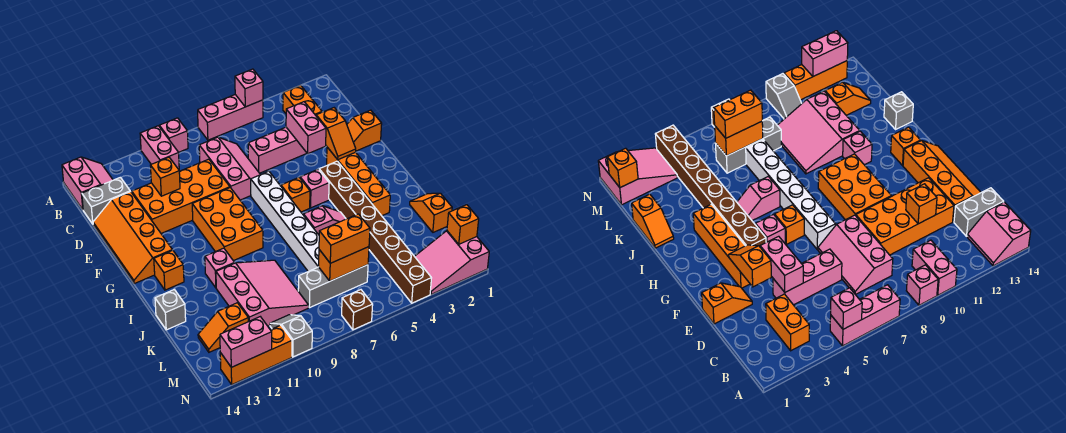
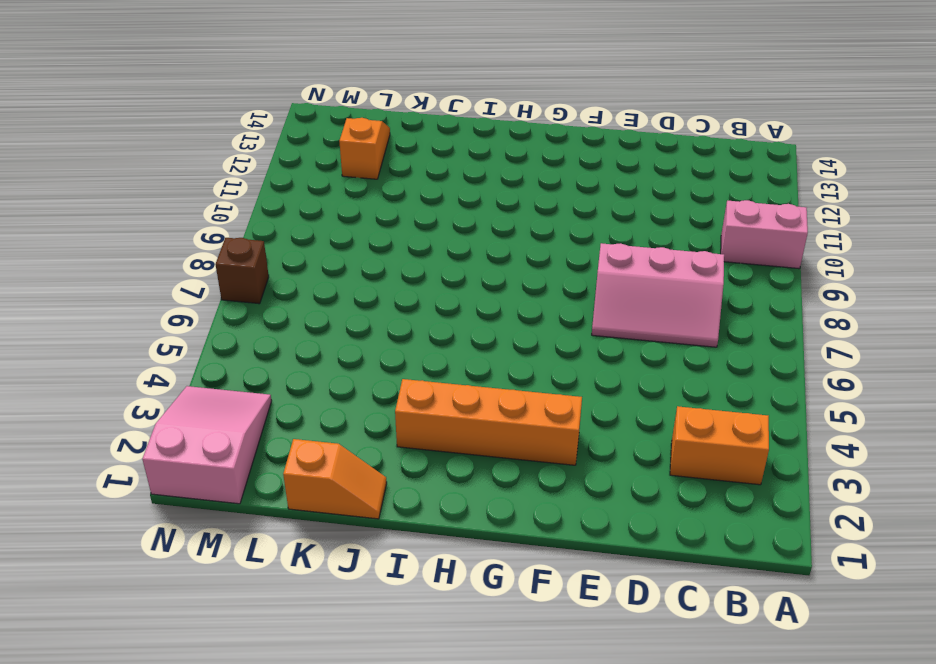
none -> pink 1x3 brick [198,95,263,140]
none -> pink 1x1 brick [159,118,188,152]
none -> pink 2x2 slope [62,157,113,209]
none -> grey 1x2 brick [82,177,130,224]

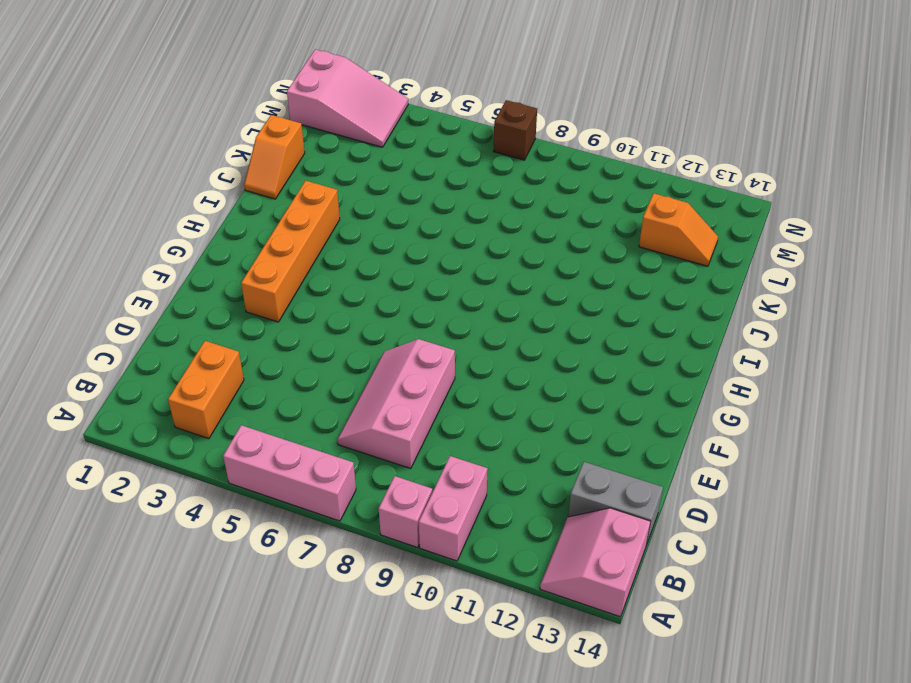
none -> pink 1x3 brick [248,127,307,173]
none -> orange 2x4 brick [132,159,230,233]
none -> orange 2x4 slope [93,192,172,284]
none -> orange 1x2 slope [347,110,382,151]

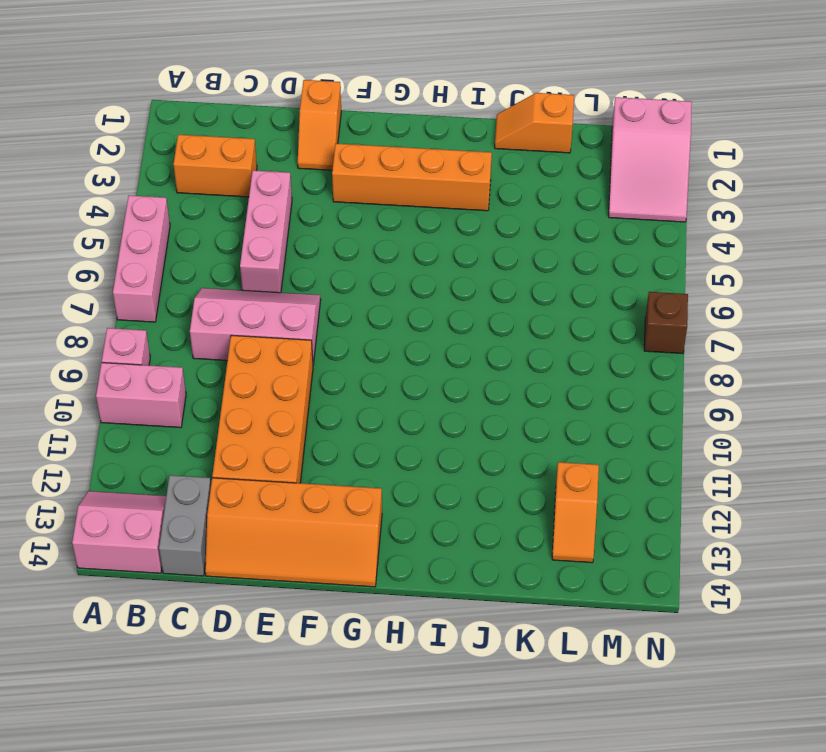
none -> white 1x6 brick [251,171,319,271]
none -> orange 2x3 brick [192,188,263,261]
none -> brown 1x8 brick [319,161,431,303]
none -> pink 1x1 brick [300,169,329,208]

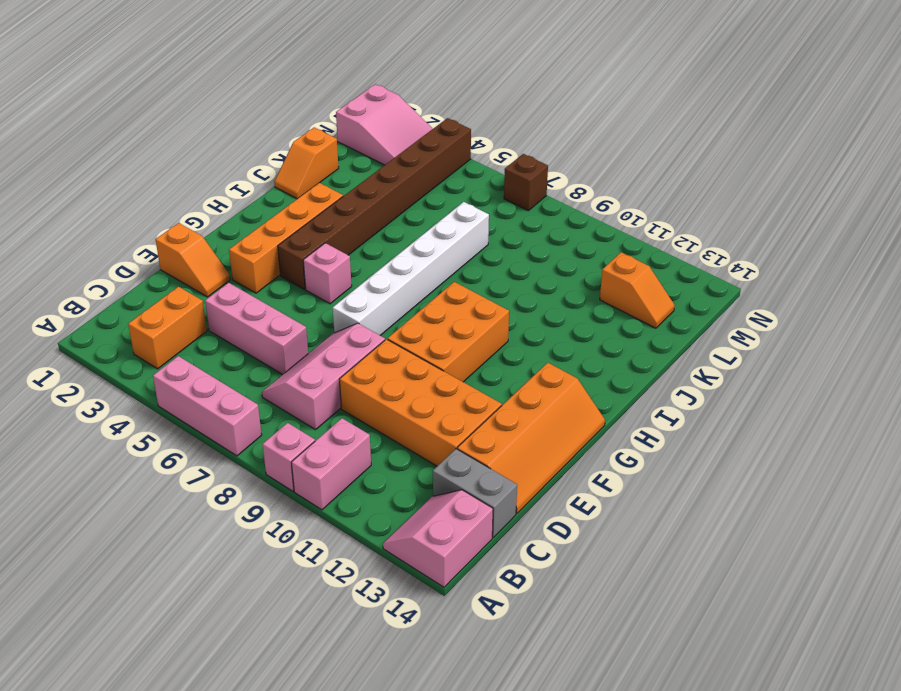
none -> orange 1x1 brick [281,178,310,212]
none -> orange 1x1 brick [154,250,184,290]
none -> pink 1x2 slope [304,206,346,235]
none -> pink 1x1 brick [205,248,235,288]

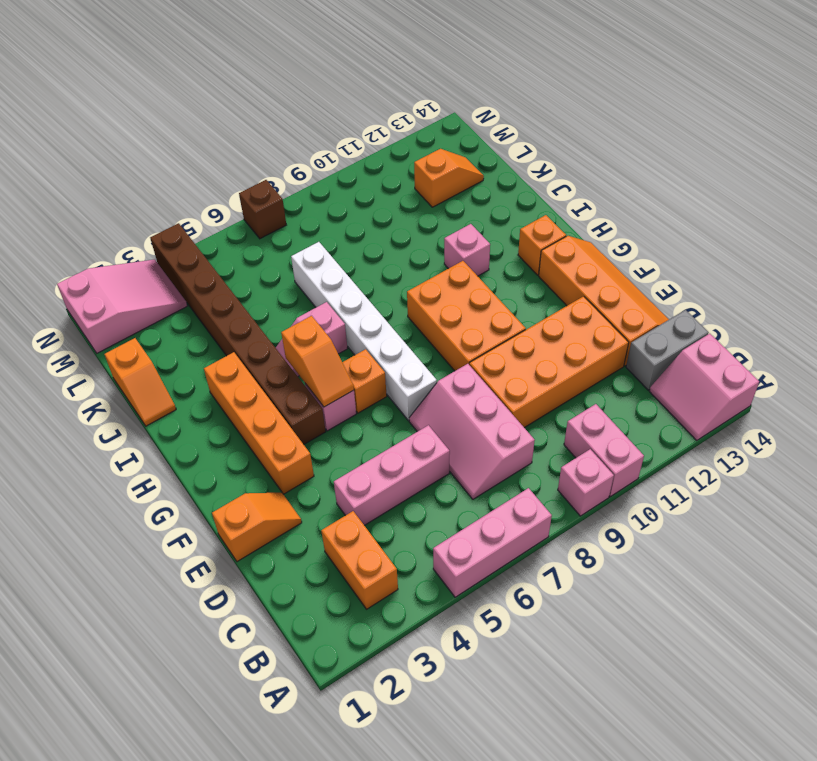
orange 1x2 slope [281,316,354,407] -> orange 1x2 slope turned to [316,108,356,160]
none -> pink 3x3 slope [216,260,309,326]
none -> grey 1x1 brick [155,290,186,330]
none -> grey 1x3 brick [298,265,368,308]
none -> grey 1x2 slope [270,315,312,357]

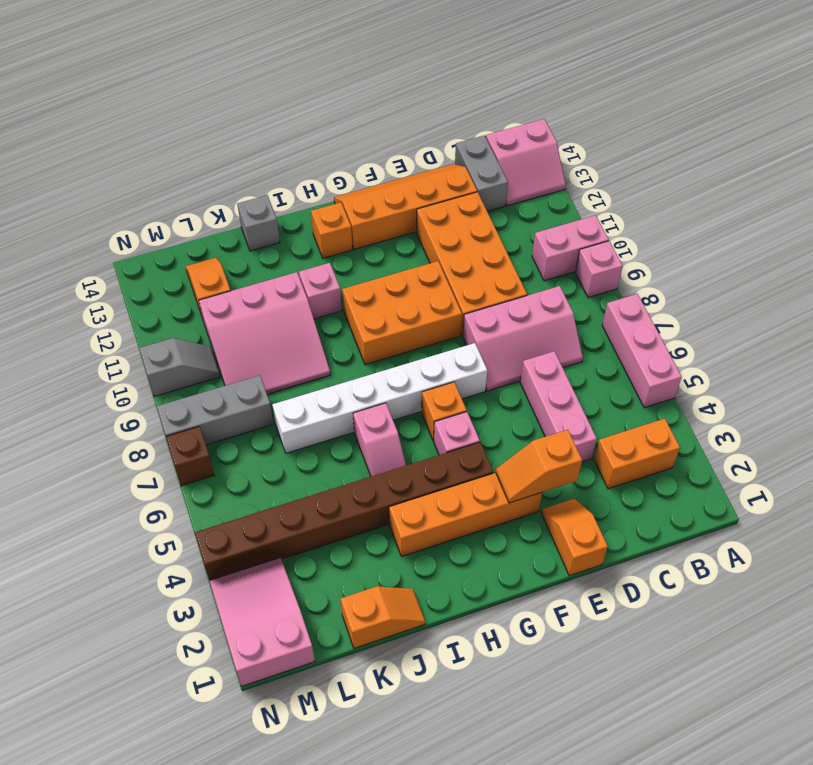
grey 1x3 brick [157,375,274,445] -> grey 1x3 brick turned to [298,265,368,308]
none -> orange 1x3 brick [220,325,292,385]
none -> pink 1x1 brick [235,69,263,107]
none -> pink 1x2 brick [286,102,326,154]
none -> orange 1x1 brick [150,157,180,196]

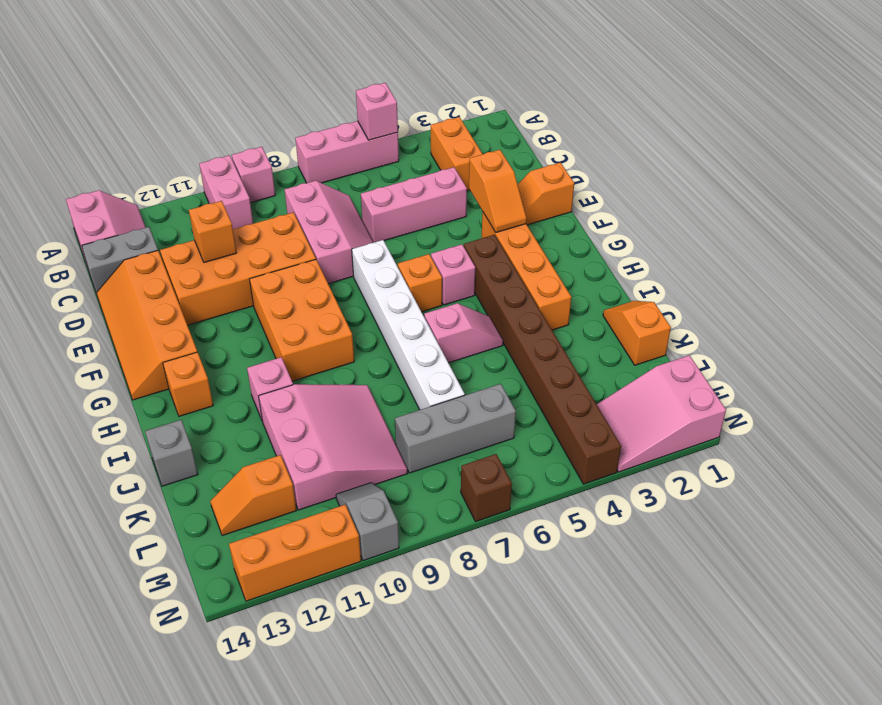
none -> pink 1x2 brick [286,102,326,154]
none -> orange 1x2 brick [319,247,369,281]
none -> orange 1x1 brick [447,205,479,244]
none -> pink 1x2 brick [220,317,272,367]

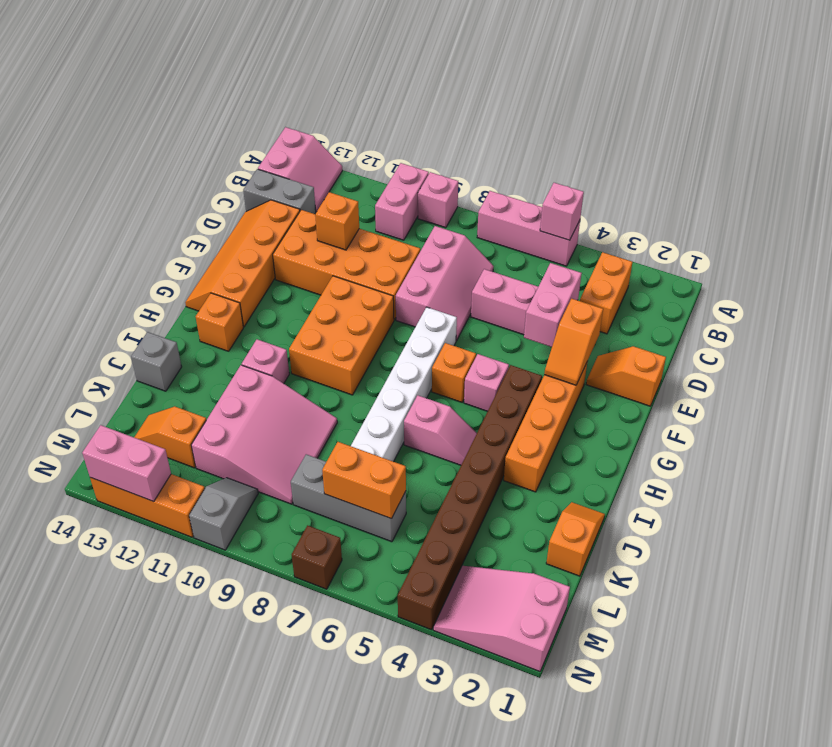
none -> orange 1x1 brick [447,205,479,244]
none -> orange 1x2 brick [319,214,370,263]

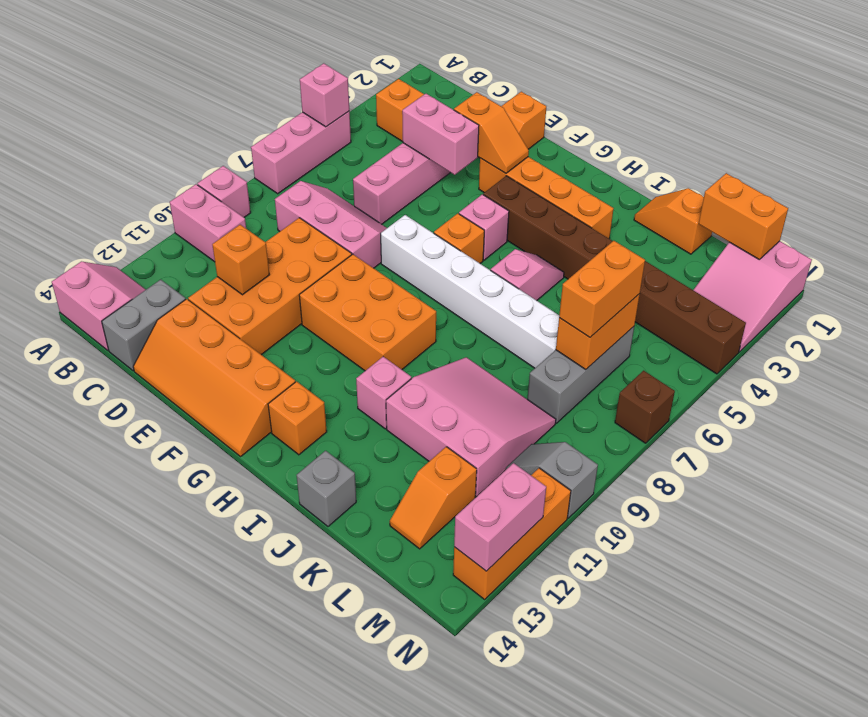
orange 1x2 brick [699,173,788,260] -> orange 1x1 brick [447,205,479,244]

